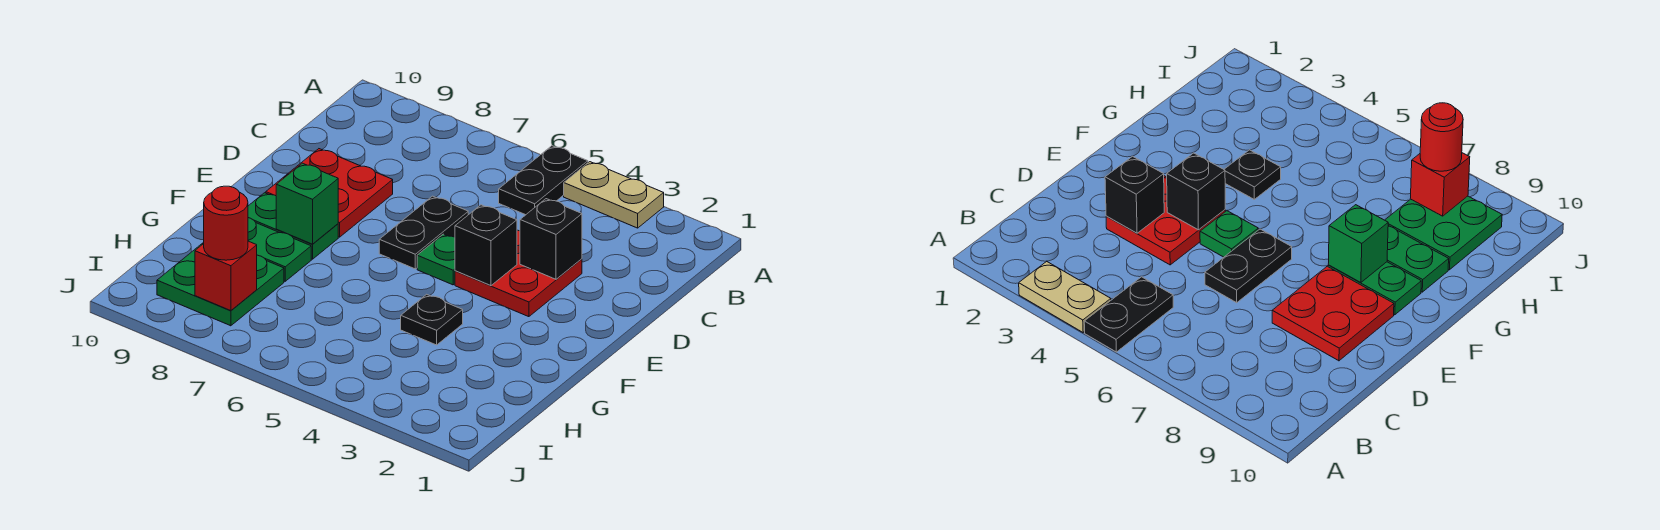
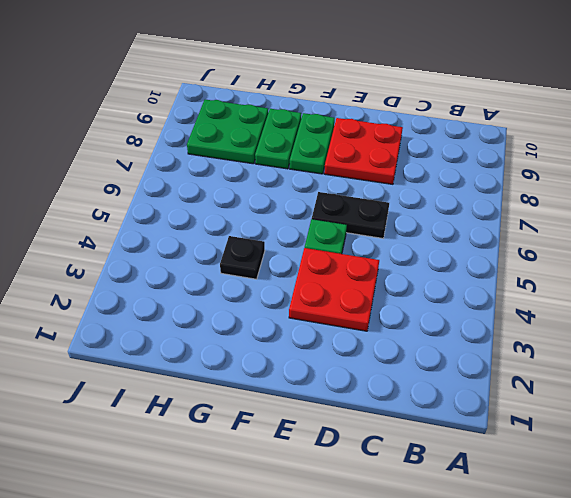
none -> tan 1x2 plate [564,162,664,228]
none -> black 1x2 plate [499,146,588,215]
none -> black 1x1 brick [520,199,582,279]

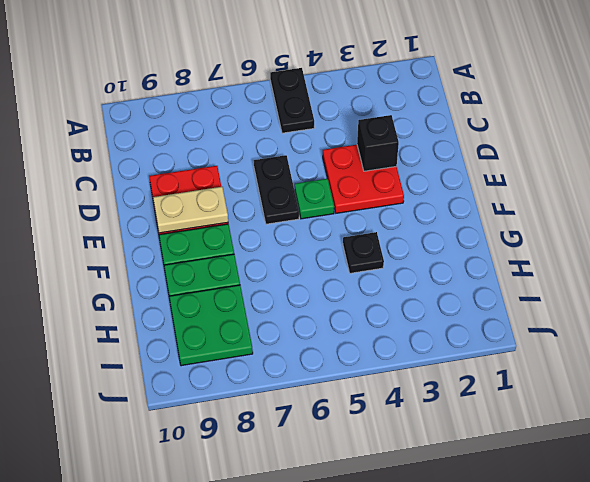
tan 1x2 plate [153,187,228,233] -> tan 1x2 plate moved to [564,162,664,228]
none -> black 1x1 brick [455,205,517,286]
none -> green 1x1 brick [276,163,338,244]
none -> red 1x1 brick [195,241,257,311]

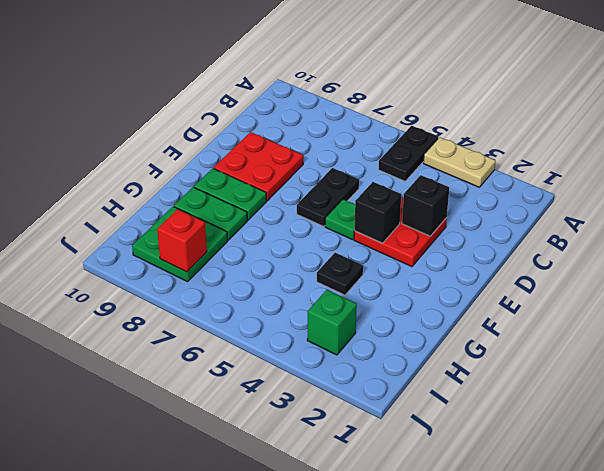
green 1x1 brick [307,290,357,355] -> green 1x1 brick moved to [276,163,338,244]
none -> red 1x1 round brick [203,186,248,260]

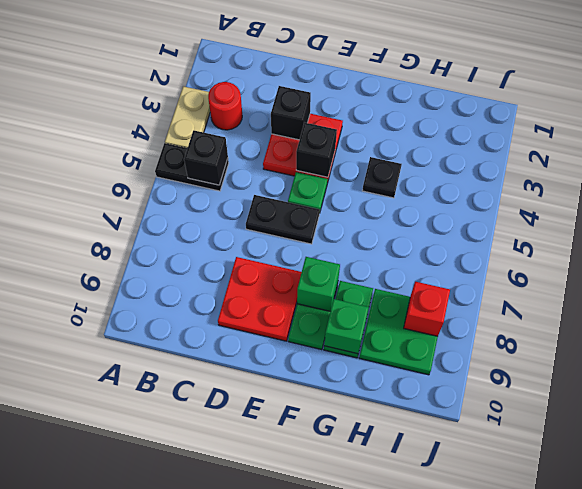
red 1x1 round brick [208,82,242,130] -> red 1x1 round brick moved to [203,186,248,260]
black 1x1 brick [184,130,228,185] -> none
green 1x1 brick [324,299,369,354] -> none

